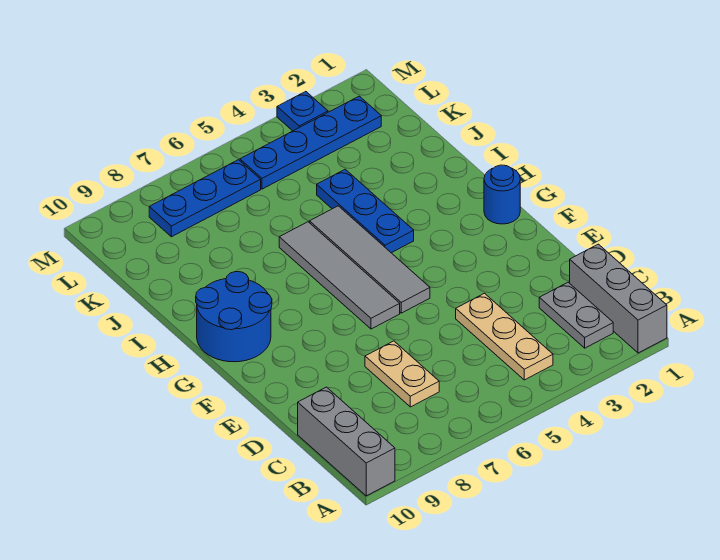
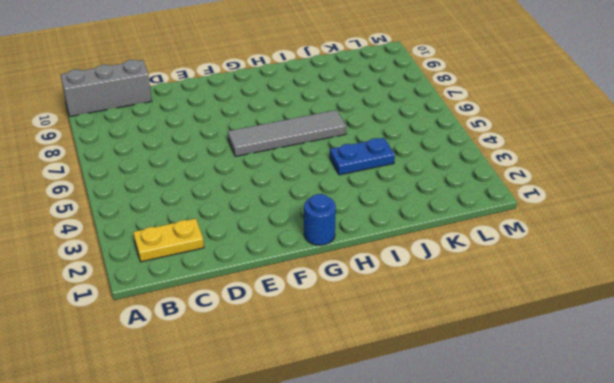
yellow 1x2 plate [133,219,204,262] -> grey 1x2 plate [539,282,613,348]
blue 1x2 plate [330,138,395,175] -> blue 1x3 plate [317,169,414,253]
none -> grey 1x3 brick [570,244,667,353]
none -> tan 1x3 plate [456,293,553,380]
none -> tan 1x2 plate [365,341,439,407]

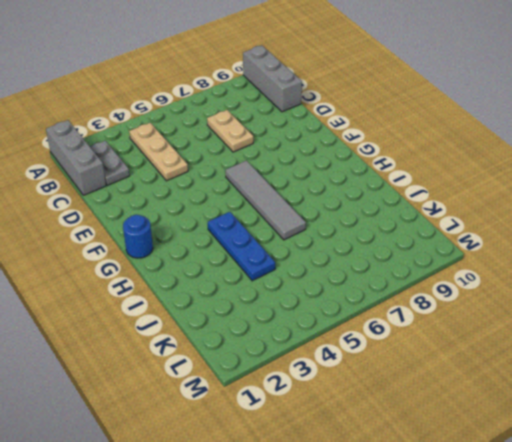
none -> grey 1x4 tile [310,206,430,313]
none -> blue 2x2 round brick [196,271,272,362]
none -> blue 1x4 plate [240,96,381,189]

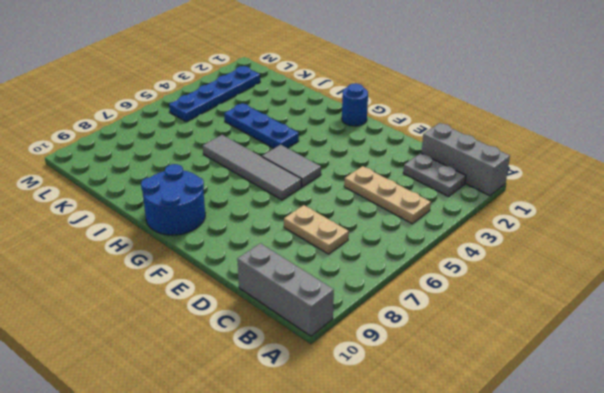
grey 1x2 tile [262,145,321,187] -> grey 1x4 tile [310,206,430,313]
none -> blue 1x3 plate [149,160,261,237]
none -> blue 1x1 plate [277,92,328,131]

